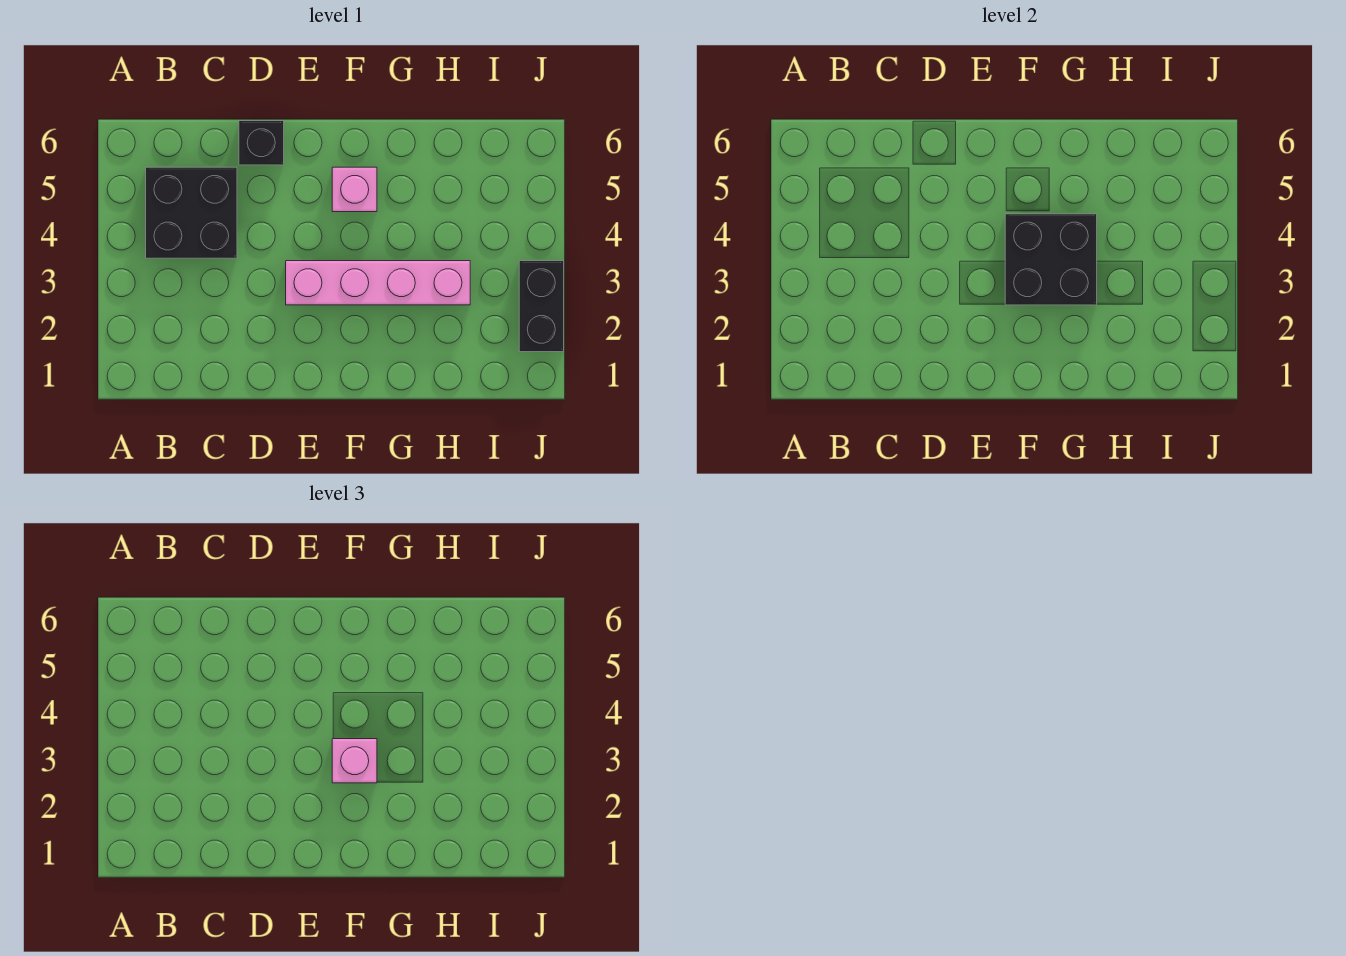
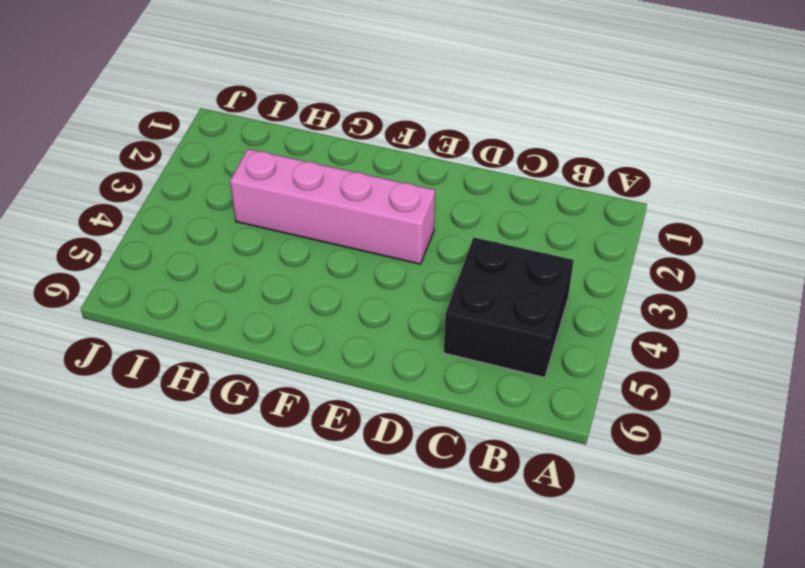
none -> black 1x1 brick [239,121,284,165]
none -> pink 1x1 brick [332,167,377,212]

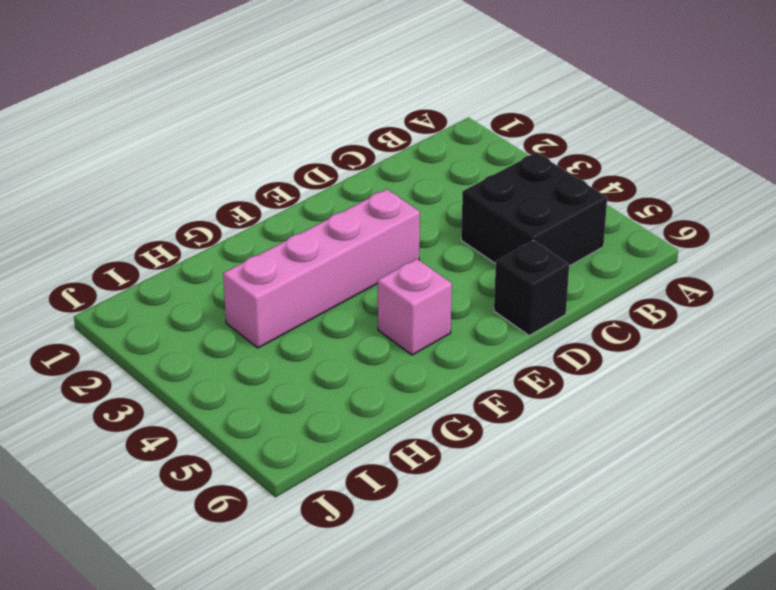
none -> black 1x2 brick [519,261,564,352]
none -> black 2x2 brick [1005,214,1097,305]

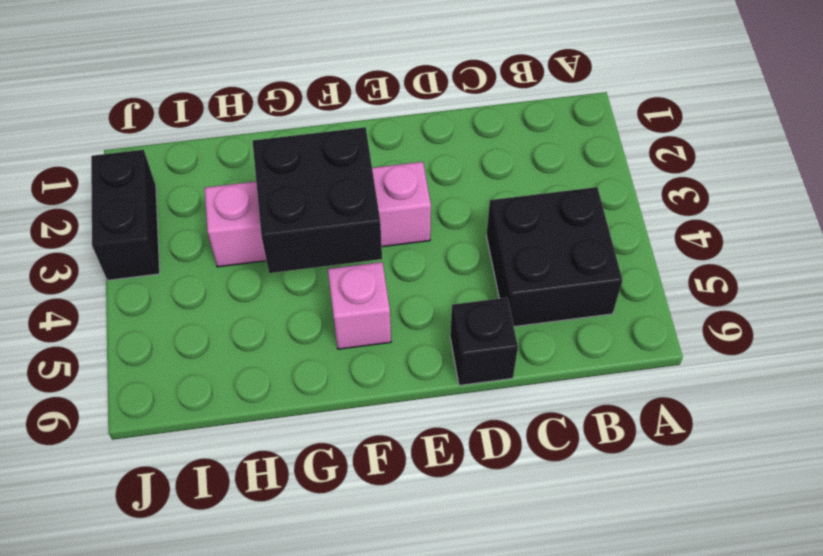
none -> pink 1x1 brick [332,739,377,783]

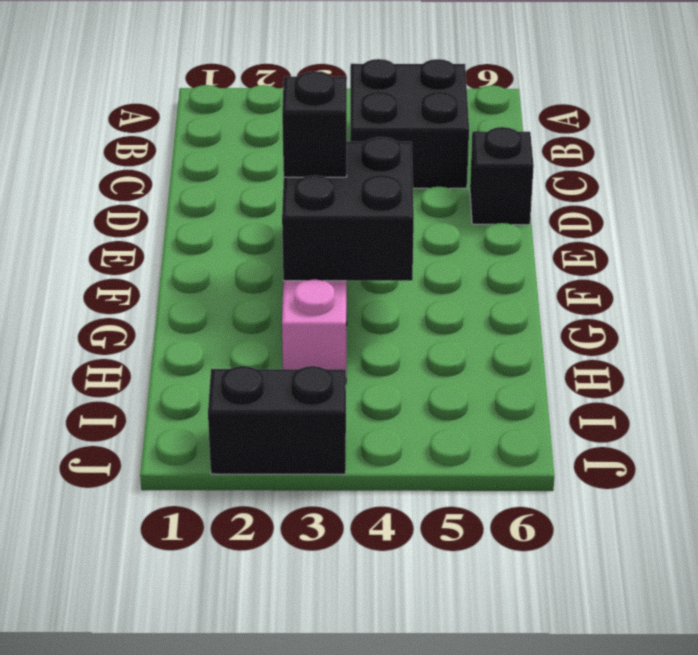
black 1x1 brick [282,71,347,177] -> pink 1x1 brick [332,739,377,783]
none -> pink 1x1 brick [332,167,377,212]

